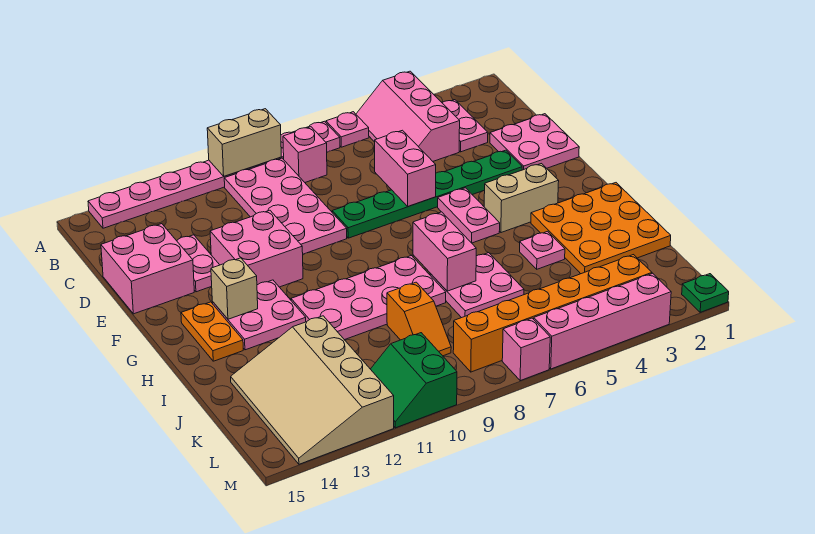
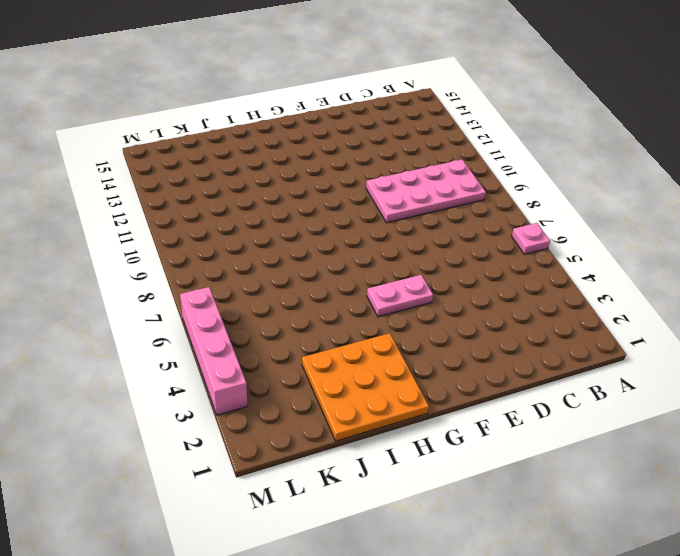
none -> pink 2x3 slope [356,71,460,161]
none -> pink 1x8 plate [88,121,340,228]
none -> pink 1x2 plate [443,100,488,152]
none -> pink 1x1 brick [283,127,327,182]

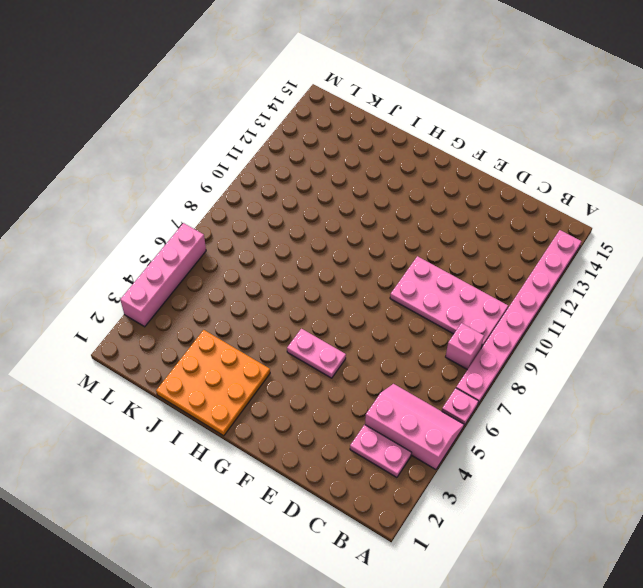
none -> pink 2x2 plate [490,114,579,170]
none -> pink 1x2 plate [177,235,219,292]
none -> pink 2x2 brick [101,224,194,314]
none -> green 1x6 plate [332,150,522,238]

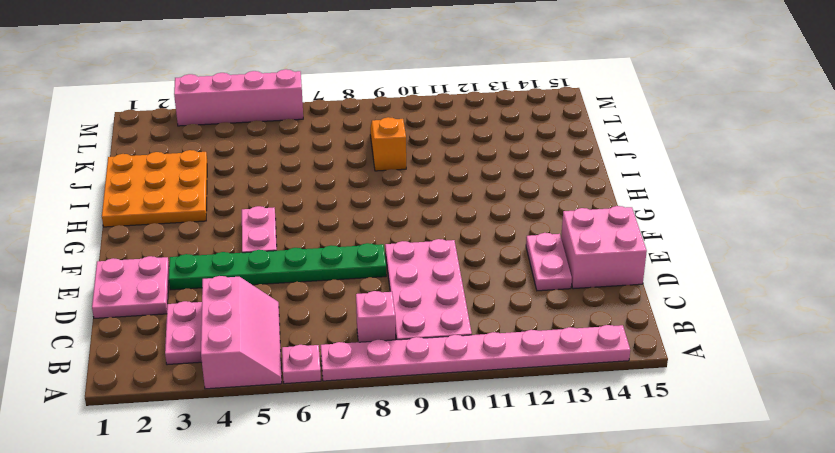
none -> pink 2x2 brick [210,210,303,287]
none -> tan 1x2 brick [484,164,559,233]
none -> pink 2x2 plate [212,280,306,350]
none -> orange 1x2 plate [181,302,243,361]

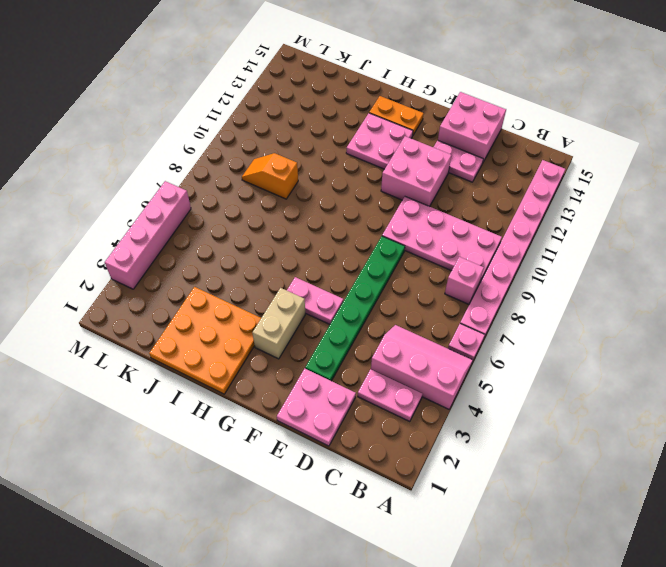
none -> pink 2x4 plate [291,255,446,340]
none -> pink 1x1 plate [520,231,565,269]
none -> pink 2x2 plate [430,253,524,318]
none -> tan 3x4 slope [231,316,394,464]

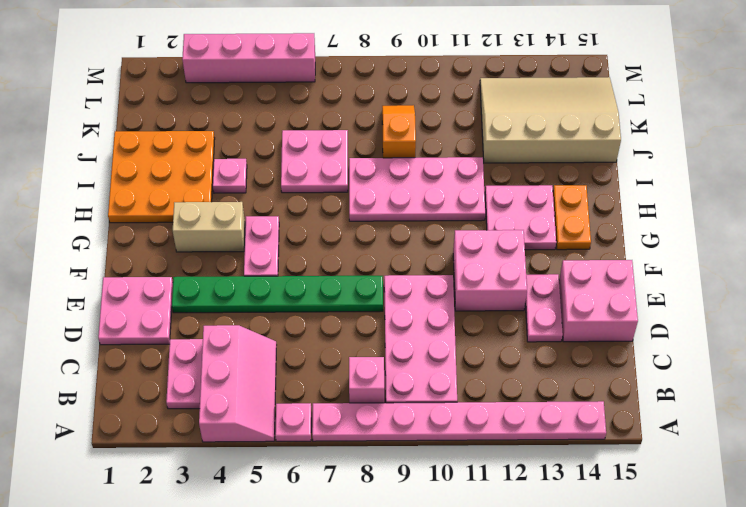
tan 3x4 slope [480,77,621,163] -> tan 3x4 slope turned to [231,316,394,464]
none -> orange 1x6 brick [453,255,652,372]
none -> green 2x2 slope [371,333,457,428]
none -> green 1x1 plate [682,274,729,312]
none -> pink 1x1 brick [502,318,550,381]

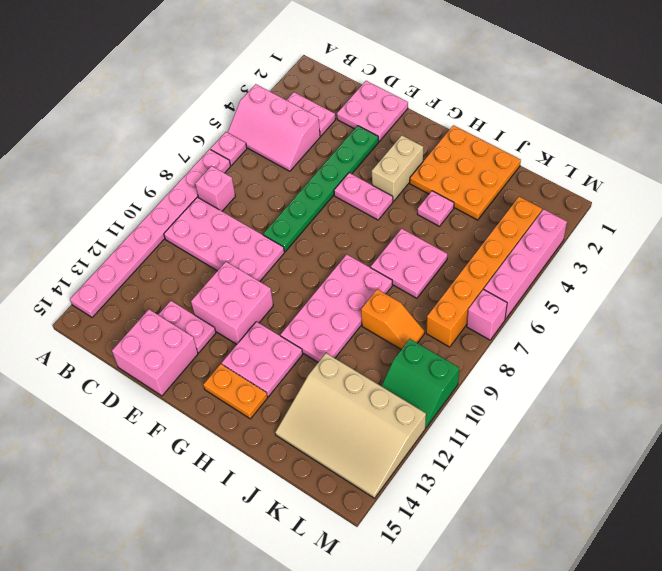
none -> green 1x1 plate [682,274,729,312]
none -> tan 1x2 brick [207,109,281,176]
none -> pink 1x2 brick [375,130,436,206]
none -> tan 1x1 brick [211,258,258,319]

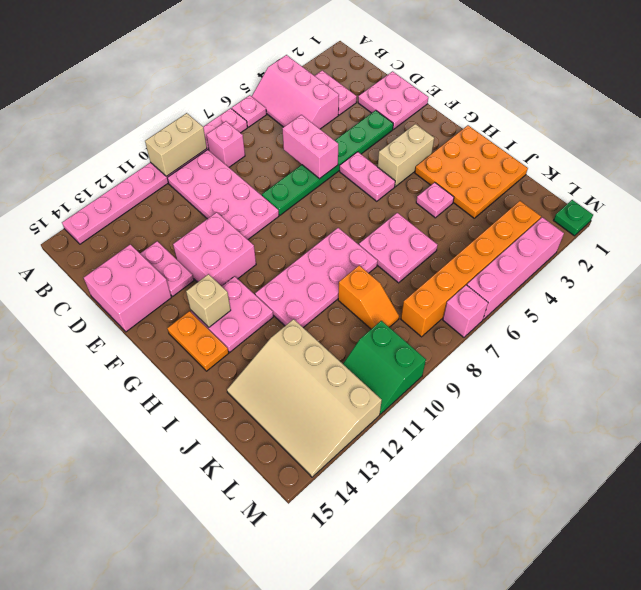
none -> pink 1x2 brick [413,212,476,291]

